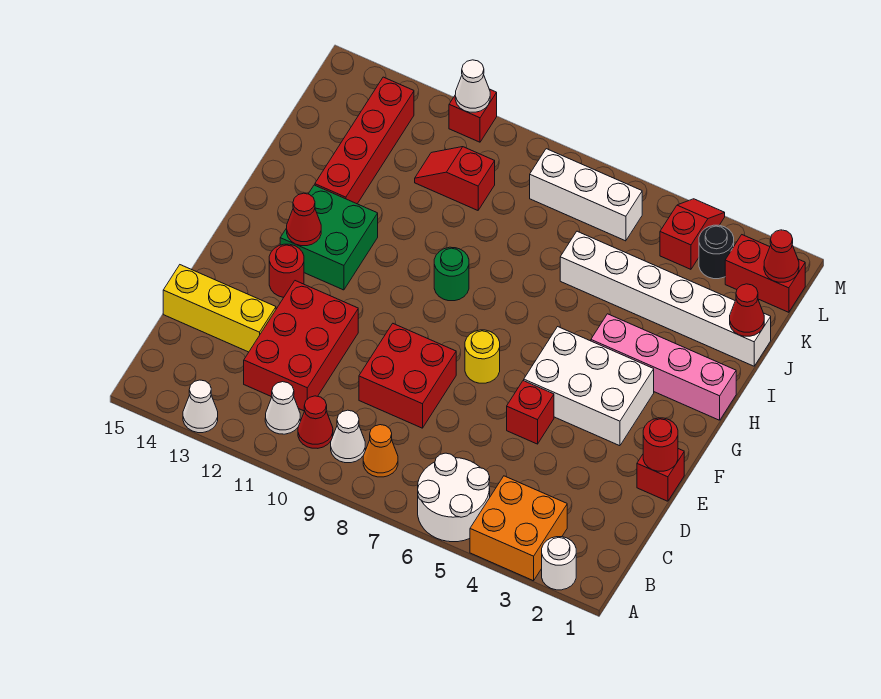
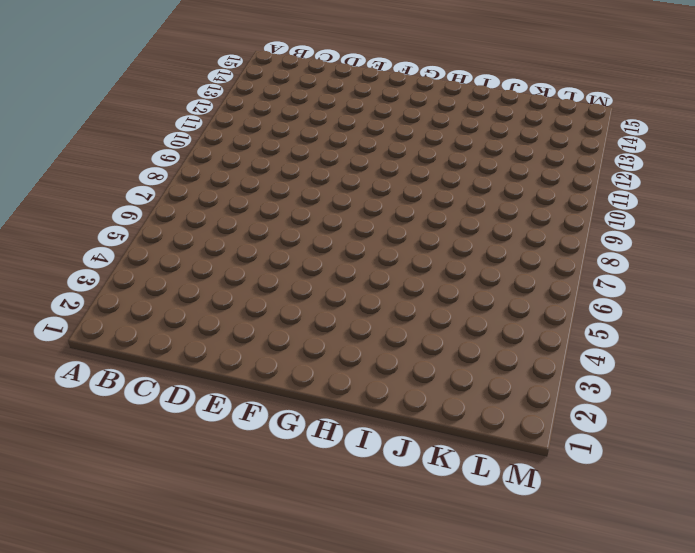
none -> white 1x1 round brick [542,537,576,590]
none -> orange 2x2 brick [470,476,567,581]
none -> white 2x2 round brick [418,453,490,542]
none -> white 1x1 cone [183,380,218,433]

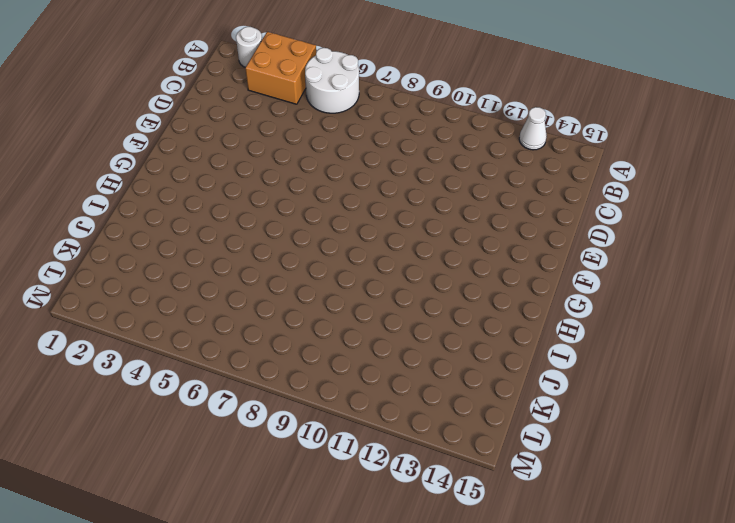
none -> orange 1x1 cone [363,425,398,477]
none -> white 1x1 cone [331,410,365,463]
none -> red 1x1 cone [298,396,333,448]
none -> white 1x1 cone [265,382,300,434]

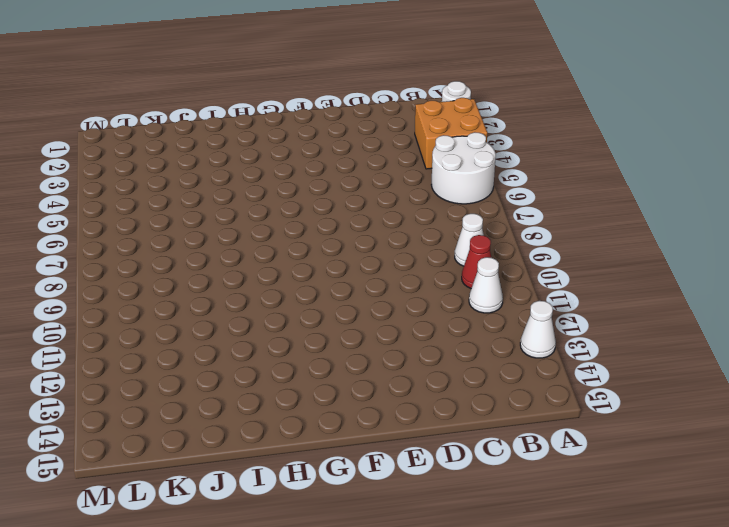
none -> orange 1x1 cone [363,425,398,477]
none -> red 2x3 brick [244,281,358,411]
none -> red 2x2 brick [359,324,456,428]
none -> yellow 1x3 brick [163,265,276,352]

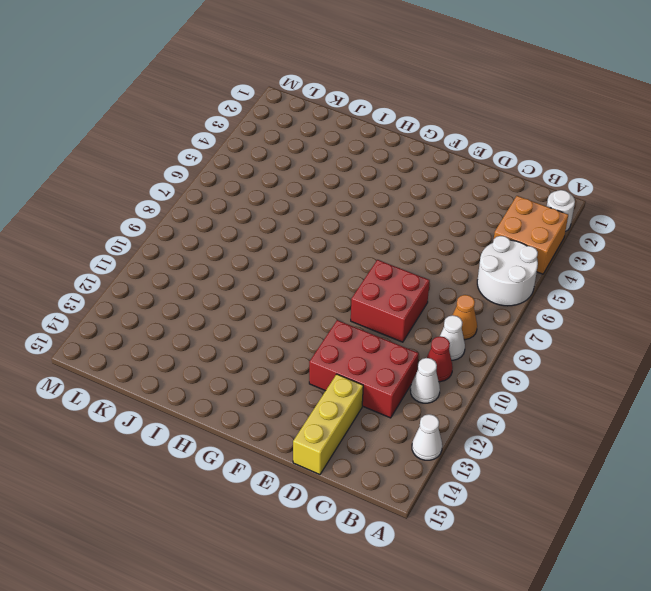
none -> red 1x1 brick [637,449,684,501]
none -> red 1x1 brick [507,381,554,444]
none -> white 2x3 brick [524,327,654,446]
none -> yellow 1x1 round brick [465,330,500,383]

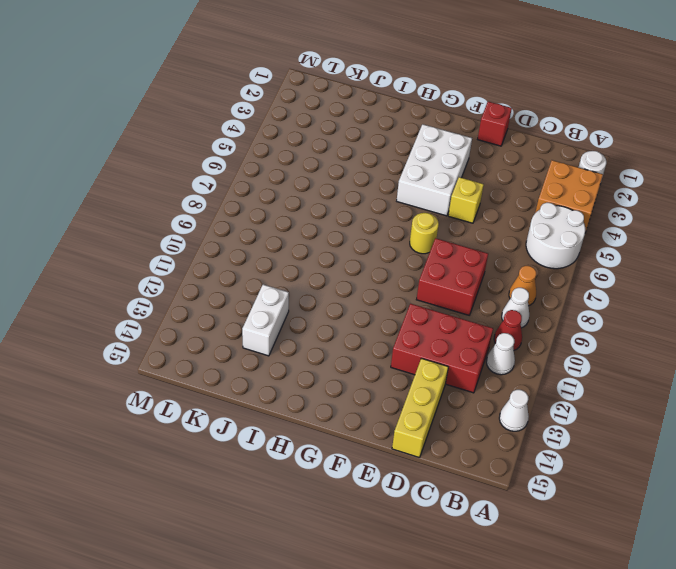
yellow 1x1 brick [448,177,484,223] -> red 1x1 brick [507,381,554,444]
white 1x2 brick [242,285,289,356] -> red 1x4 brick [315,77,414,204]
none -> red 1x1 round brick [269,244,304,297]
none -> green 2x2 brick [280,185,378,290]
none -> pink 1x4 brick [591,314,736,420]
none -> green 1x1 round brick [434,247,469,301]

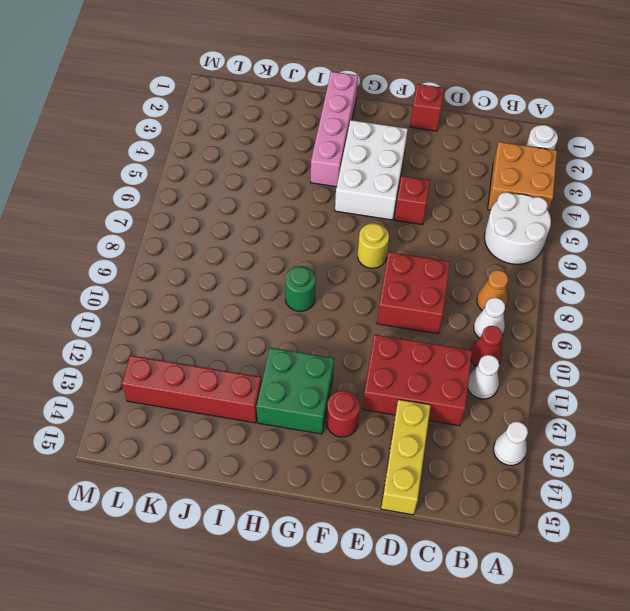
none -> white 1x6 brick [560,231,771,366]
none -> red 1x2 slope [415,147,495,210]
none -> red 1x2 brick [725,235,805,312]
none -> black 1x1 round brick [699,225,734,279]

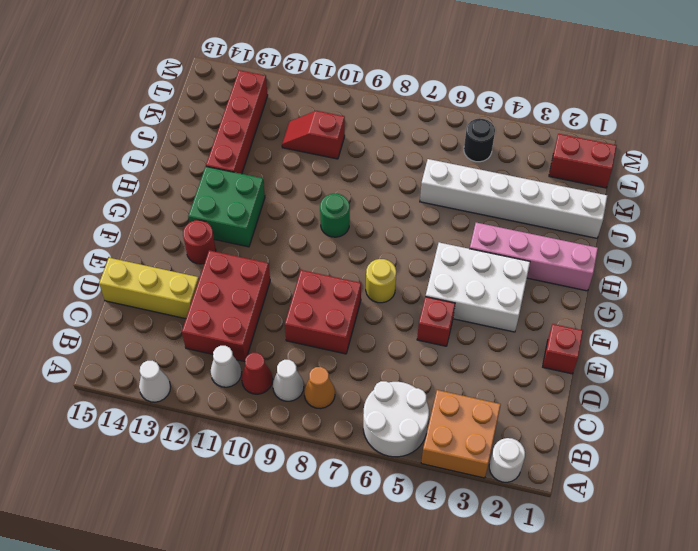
black 1x1 round brick [464,118,495,162] -> black 1x1 round brick moved to [699,225,734,279]
none -> red 1x2 slope [660,199,725,269]
none -> white 1x3 brick [530,149,642,241]
none -> red 1x1 brick [449,89,497,142]
none -> red 1x1 round brick [643,418,678,471]

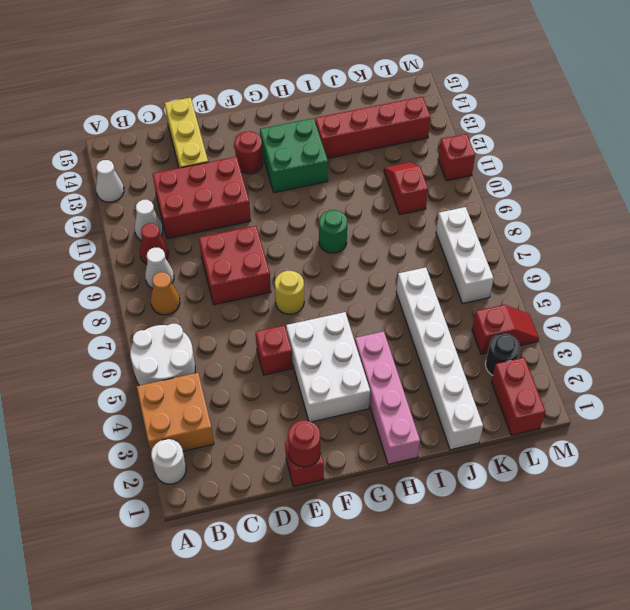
none -> red 1x1 cone [287,193,321,246]
none -> red 1x1 cone [730,284,764,336]
none -> red 1x1 cone [764,230,799,282]
none -> white 1x1 cone [455,60,490,112]

